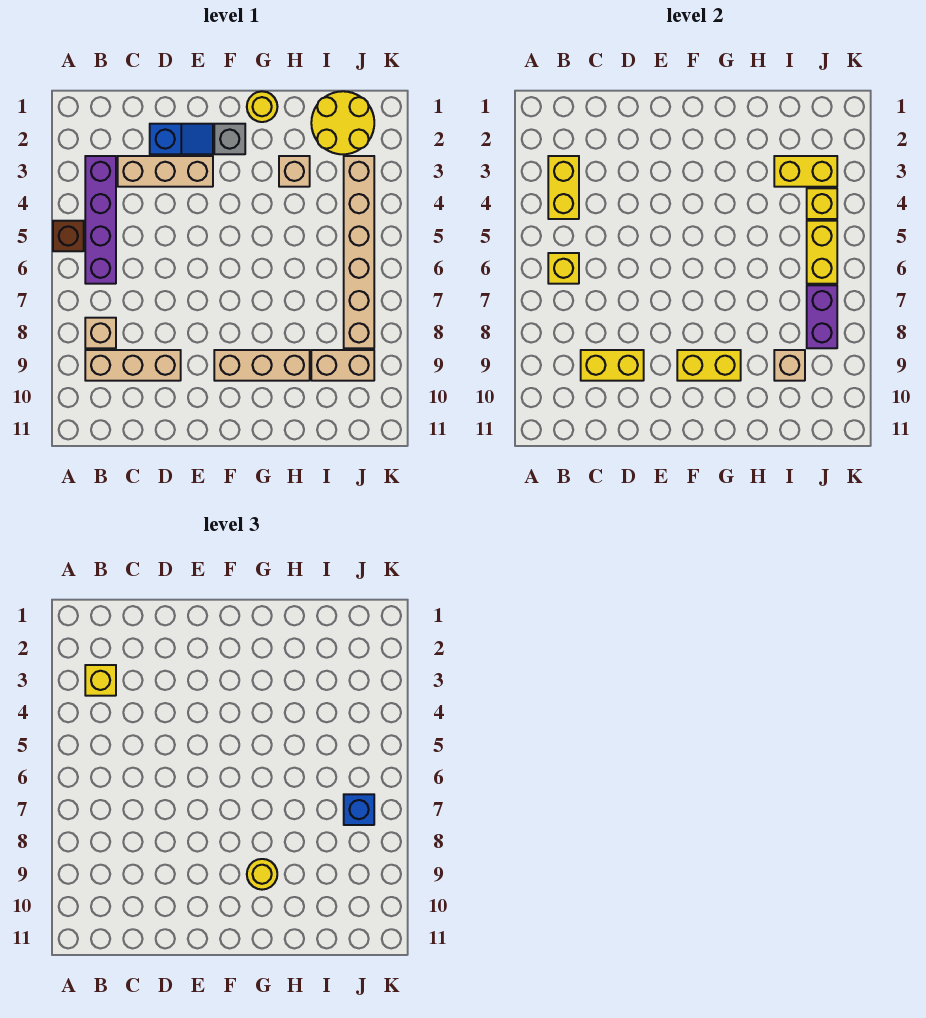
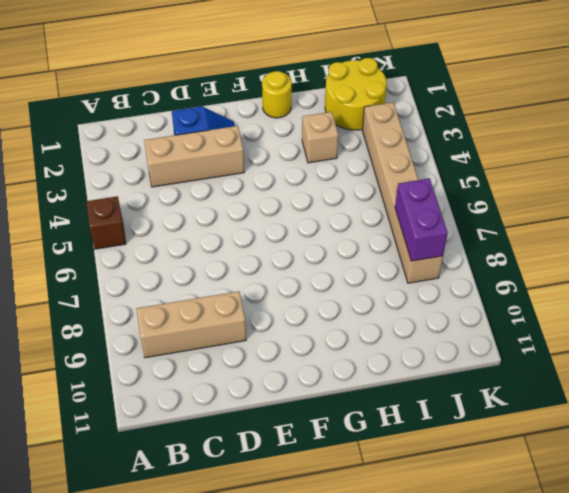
none -> purple 1x4 brick [85,156,116,284]
none -> tan 1x1 brick [85,318,116,348]
none -> grey 1x1 brick [214,124,245,154]

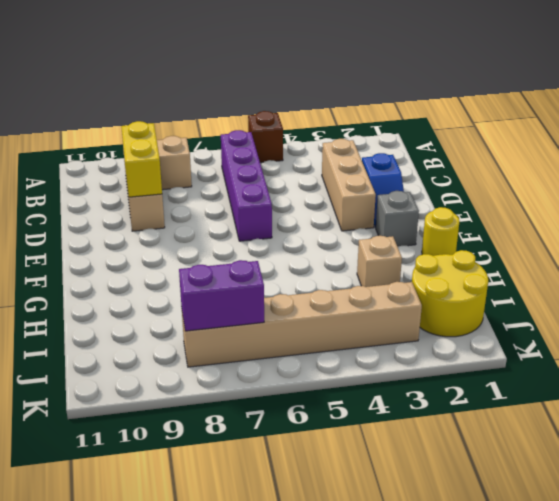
purple 1x4 brick [221,130,272,241] -> purple 1x4 brick turned to [85,156,116,284]
none -> tan 1x3 brick [214,350,310,381]
none -> tan 1x2 brick [311,350,374,381]
none -> yellow 1x2 brick [548,156,579,219]

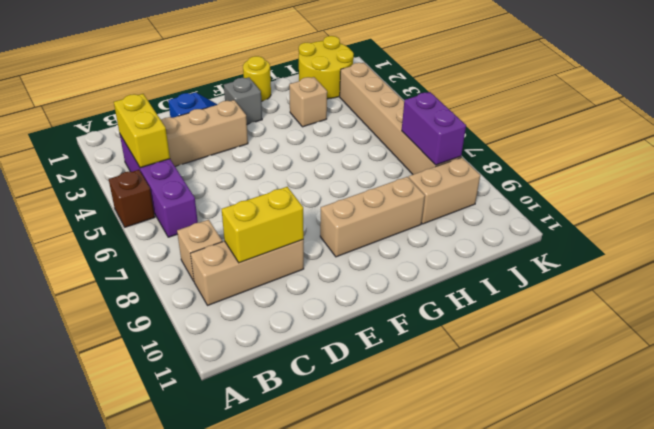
none -> yellow 1x1 brick [548,253,579,284]
none -> yellow 1x2 brick [677,350,741,381]
none -> yellow 1x2 brick [774,156,837,187]

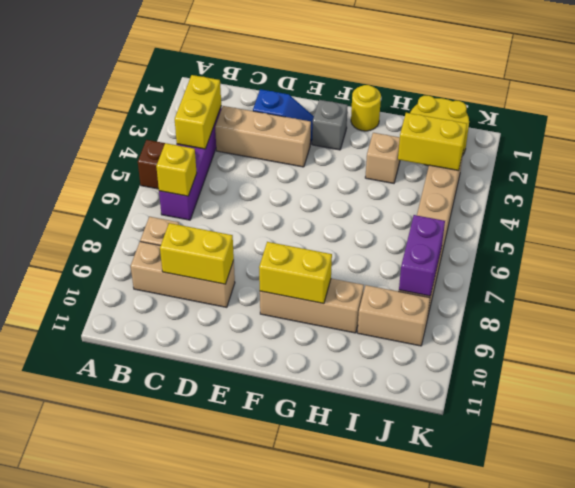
none -> tan 1x1 brick [774,350,805,381]
none -> yellow 1x1 brick [807,188,837,219]
none -> yellow 1x2 brick [807,221,837,284]

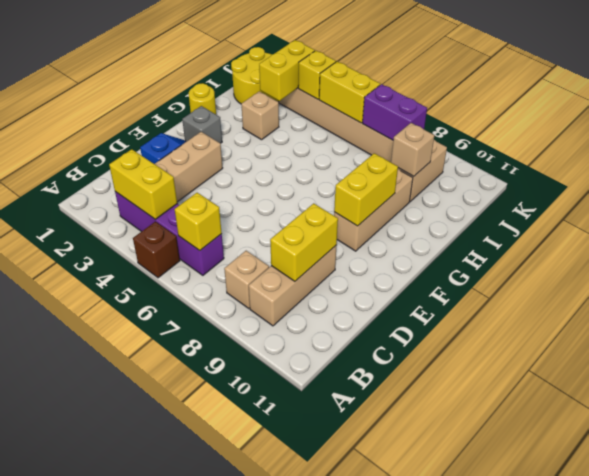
none -> yellow 1x1 brick [85,665,116,696]
none -> yellow 1x1 round brick [247,859,277,890]
none -> blue 1x1 brick [344,794,374,825]

